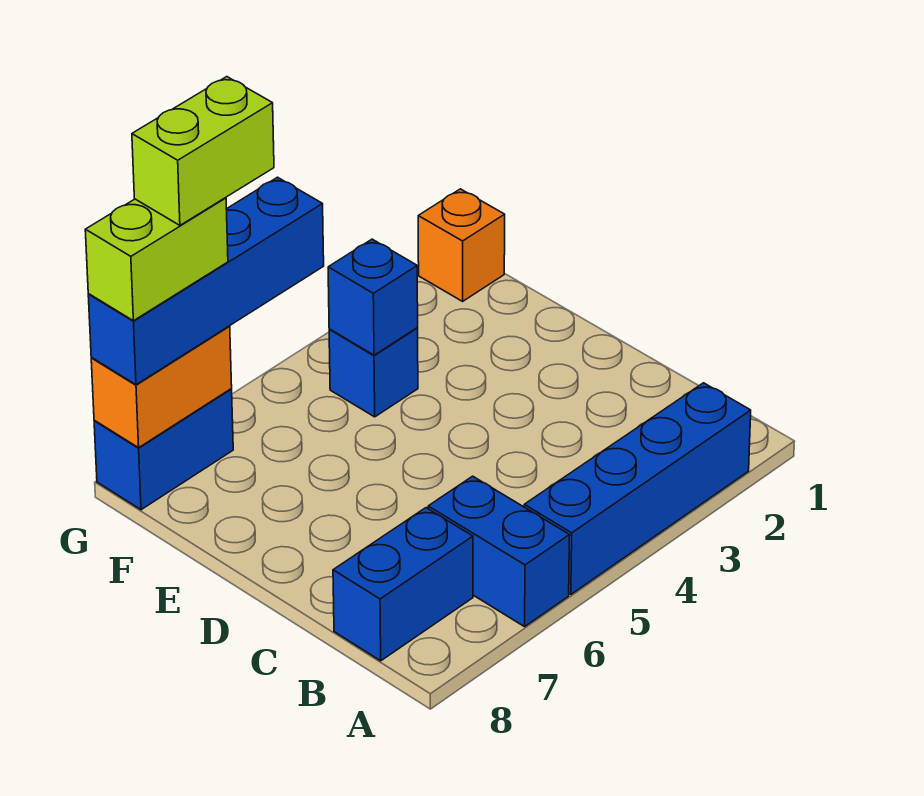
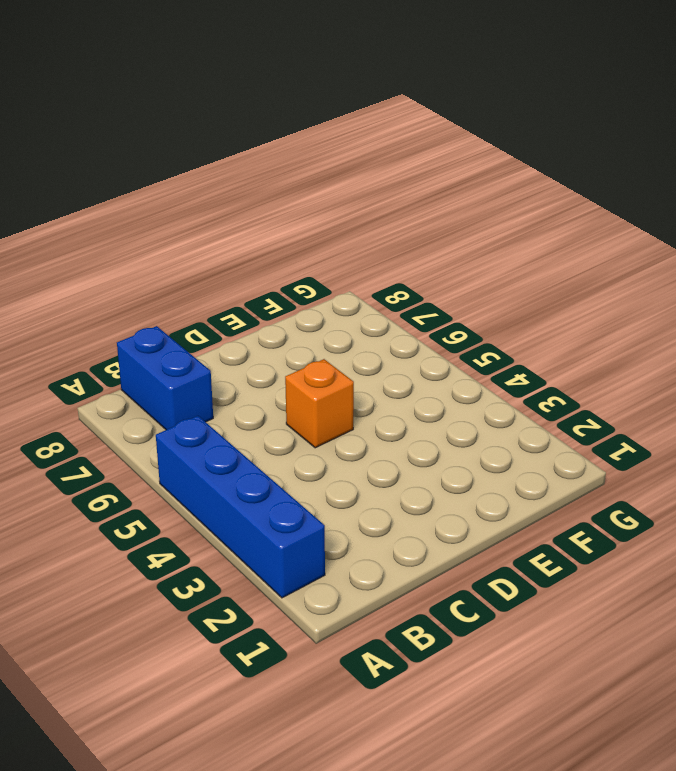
orange 1x1 brick [285,359,354,448] -> orange 1x1 brick moved to [418,189,505,301]
none -> blue 1x2 brick [428,476,570,627]
none -> blue 1x1 brick [329,328,418,417]

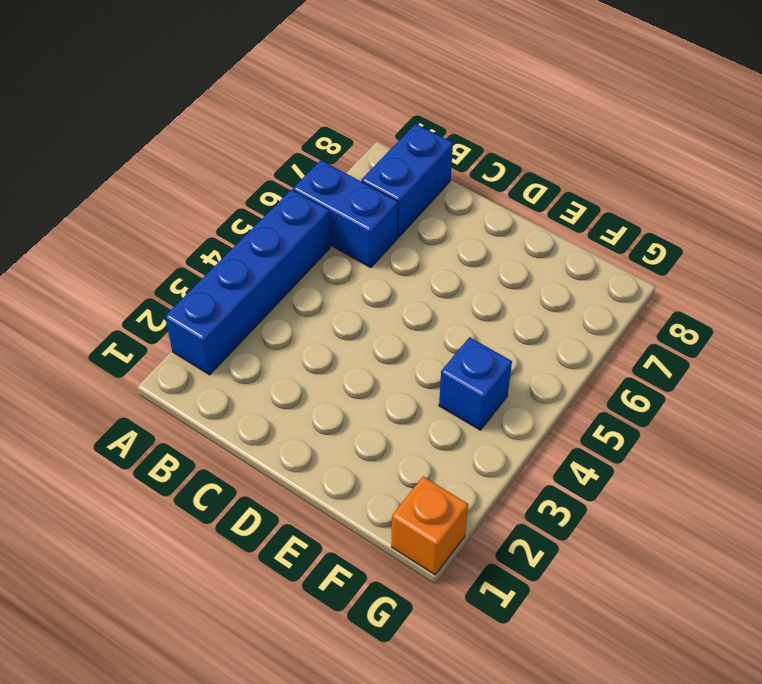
none -> blue 1x2 brick [94,389,233,510]
none -> blue 1x1 brick [328,239,418,355]

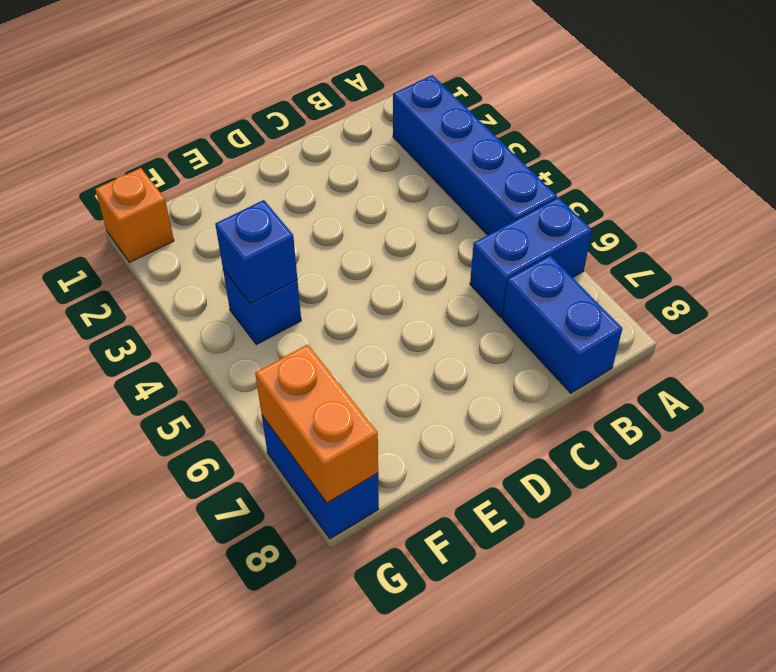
none -> blue 1x4 brick [88,177,324,385]
none -> lime 1x2 brick [85,198,228,321]

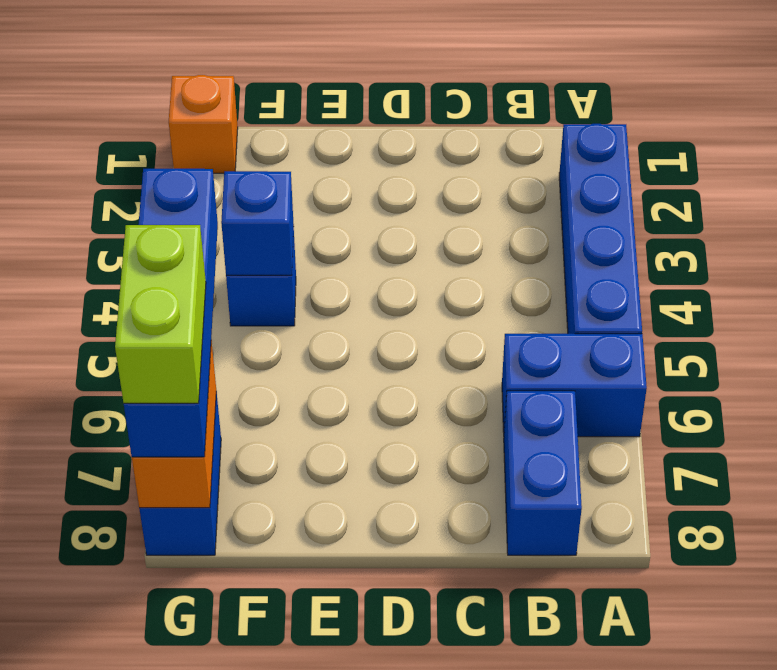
none -> lime 1x2 brick [132,77,274,225]

